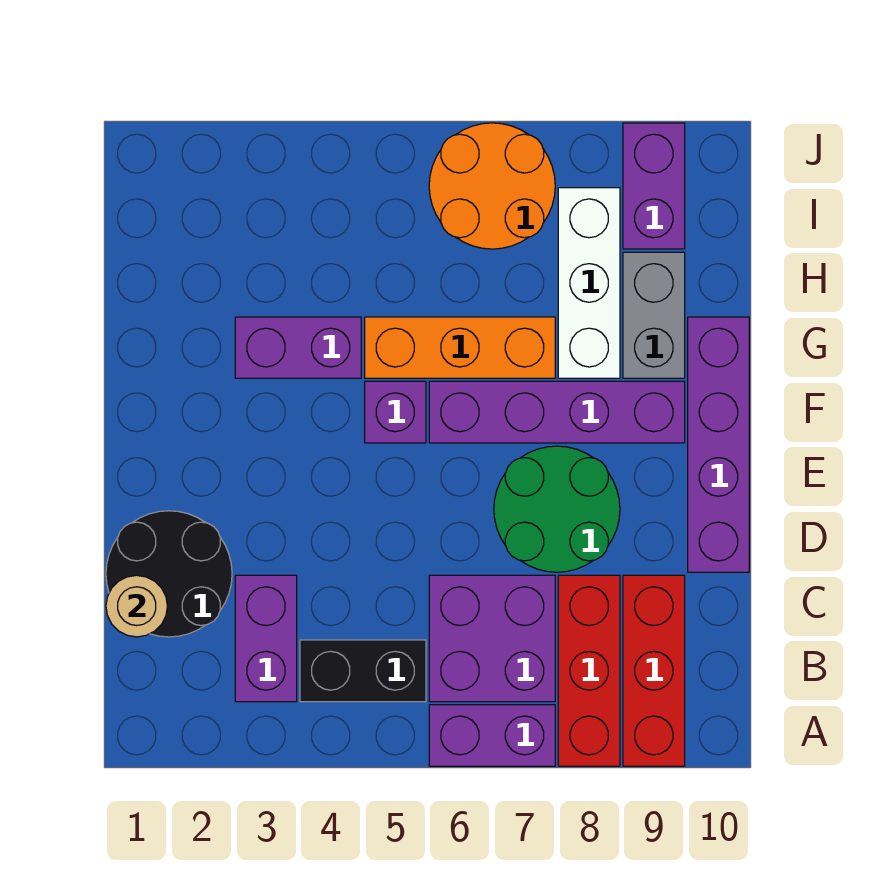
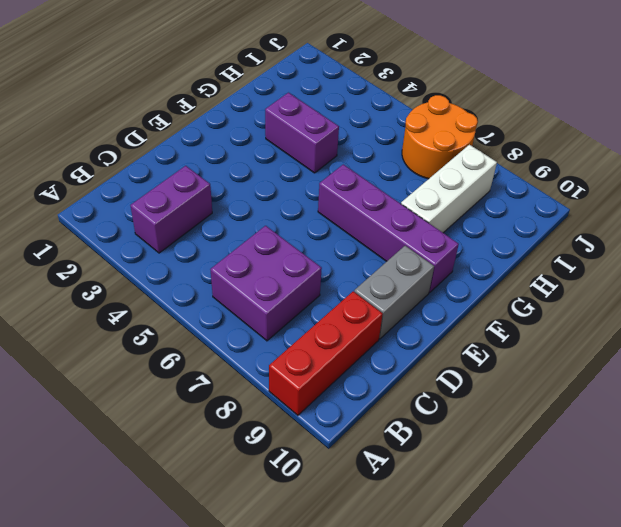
grey 1x2 brick [354,246,434,339] -> grey 1x2 brick moved to [623,252,685,378]
none -> purple 1x2 brick [429,705,555,766]
none -> red 1x3 brick [558,575,620,766]
none -> black 1x2 brick [300,640,426,702]

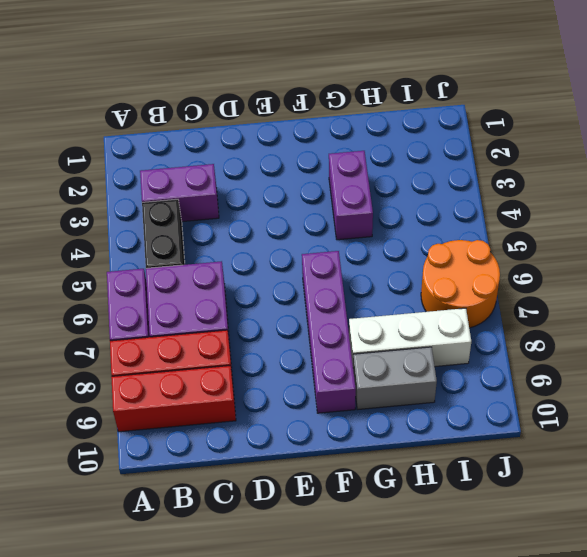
none -> black 2x2 round brick [106,511,232,637]
none -> green 2x2 round brick [494,446,620,572]
none -> purple 1x4 brick [688,317,749,572]

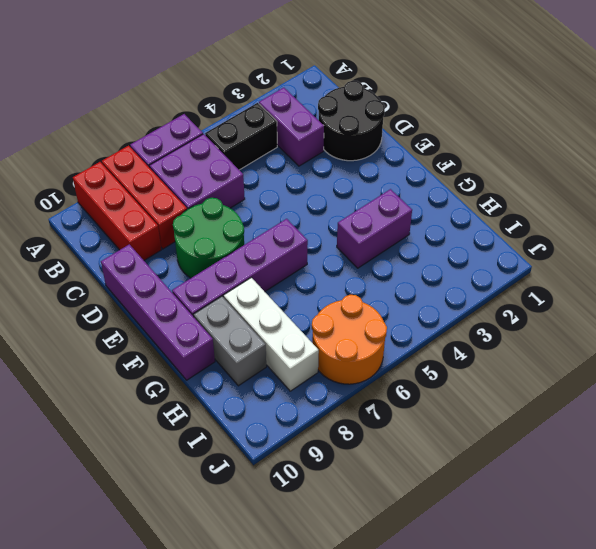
none -> purple 1x1 brick [365,381,426,443]
none -> orange 1x3 brick [365,317,555,378]
none -> purple 1x2 brick [623,123,685,249]

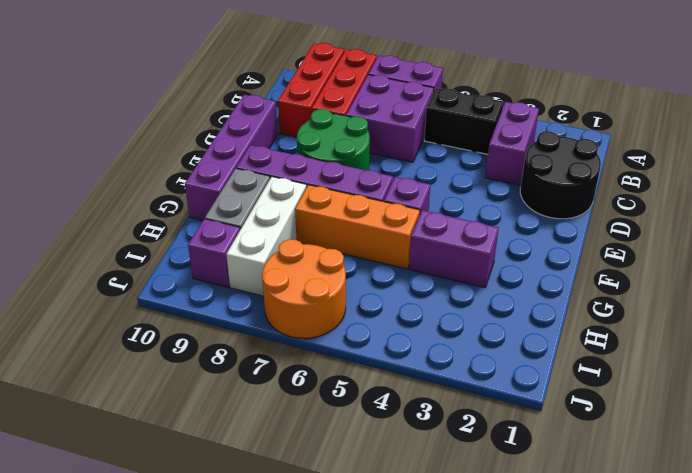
purple 1x1 brick [188,219,240,287] -> purple 1x2 brick [623,123,685,249]
none -> tan 1x1 round brick [106,575,167,637]

